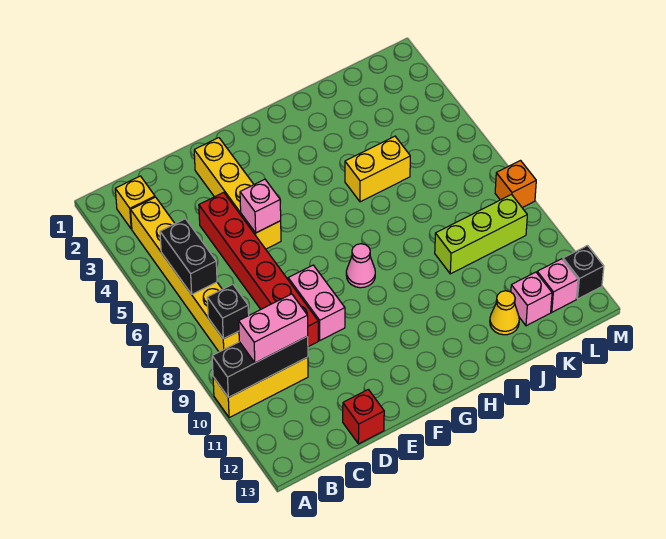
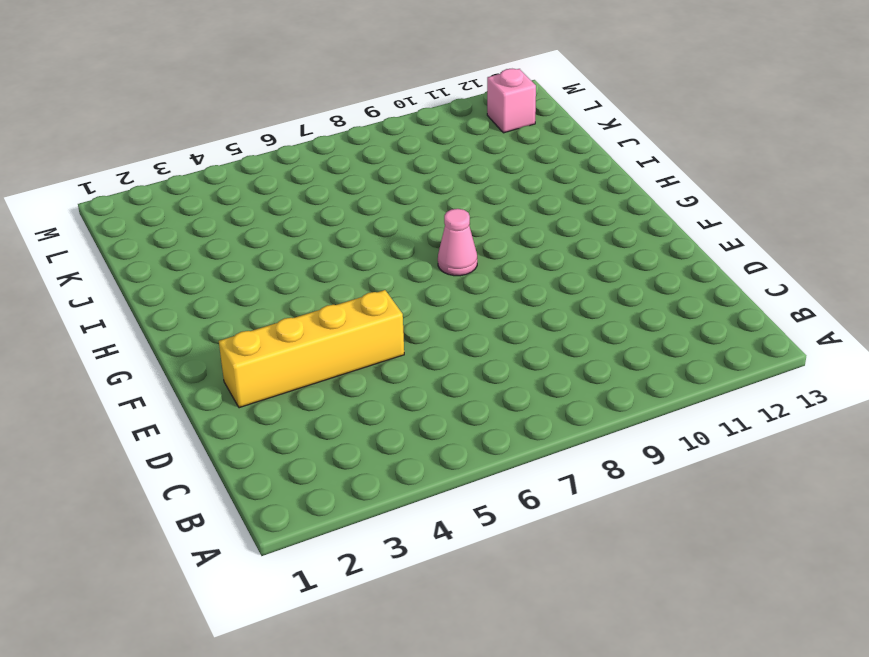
none -> yellow 1x3 brick [213,357,308,418]
none -> yellow 1x1 brick [115,176,155,229]
none -> yellow 1x6 brick [131,197,239,352]

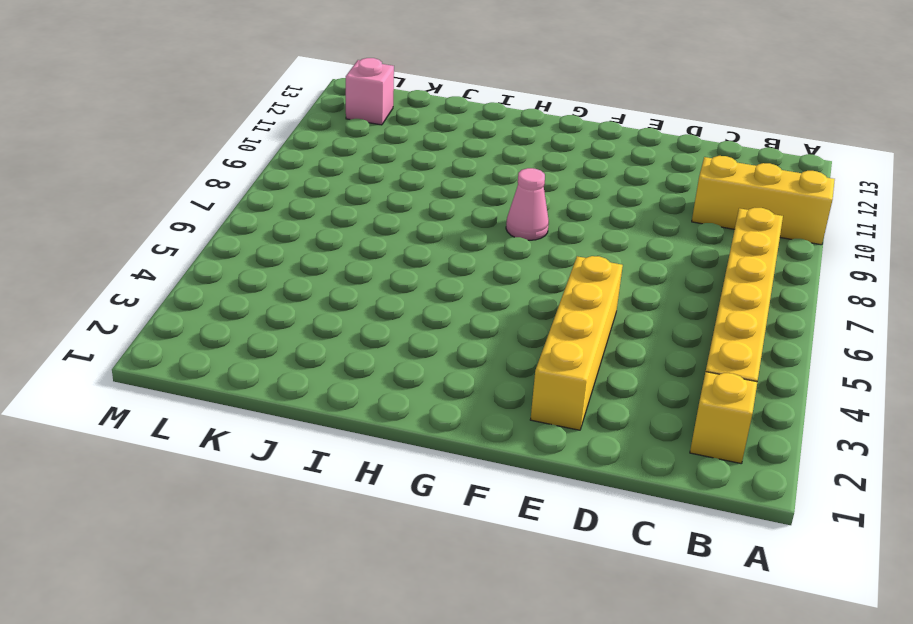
none -> red 1x6 brick [199,192,318,347]
none -> red 1x1 brick [343,390,384,444]
none -> pink 1x2 brick [288,265,345,340]

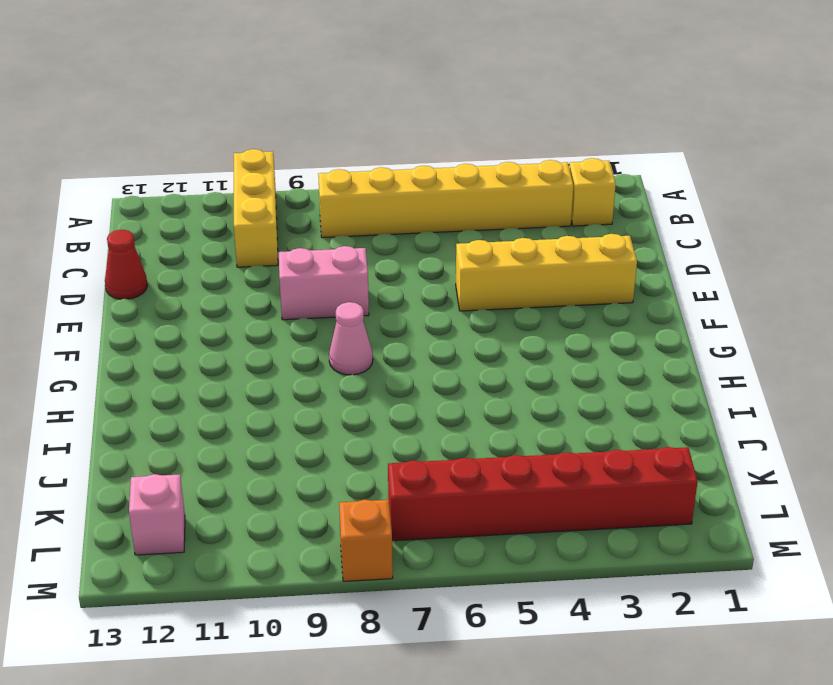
red 1x1 cone [105,230,147,299] -> red 1x1 brick [343,390,384,444]
red 1x6 brick [388,447,698,541] -> red 1x6 brick moved to [199,192,318,347]
none -> yellow 1x2 brick [345,136,410,202]
none -> lime 1x3 brick [435,195,527,274]
none -> yellow 1x1 cone [490,291,519,335]

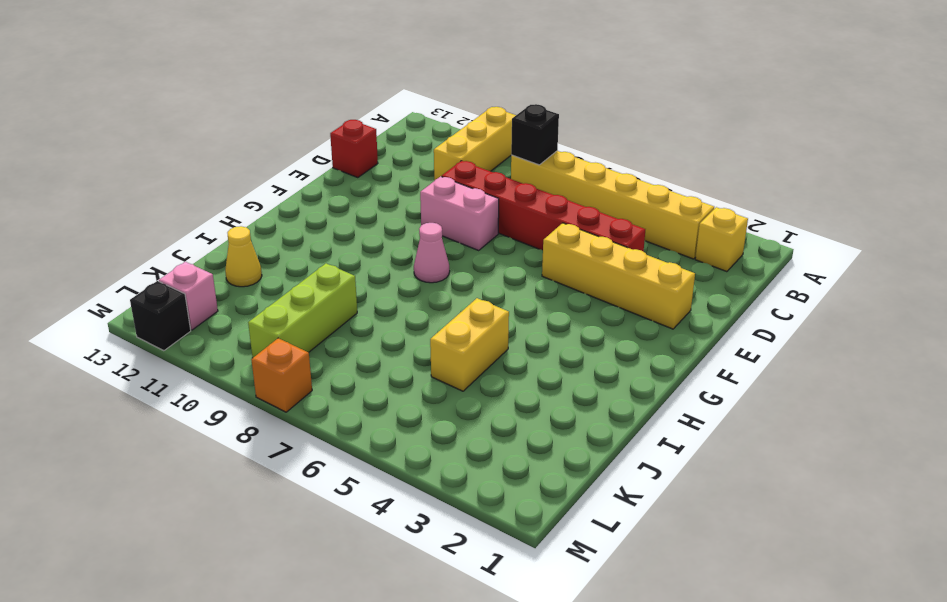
none -> pink 1x1 brick [511,272,552,326]
none -> black 1x3 brick [212,336,308,397]
none -> black 1x2 brick [160,219,217,294]

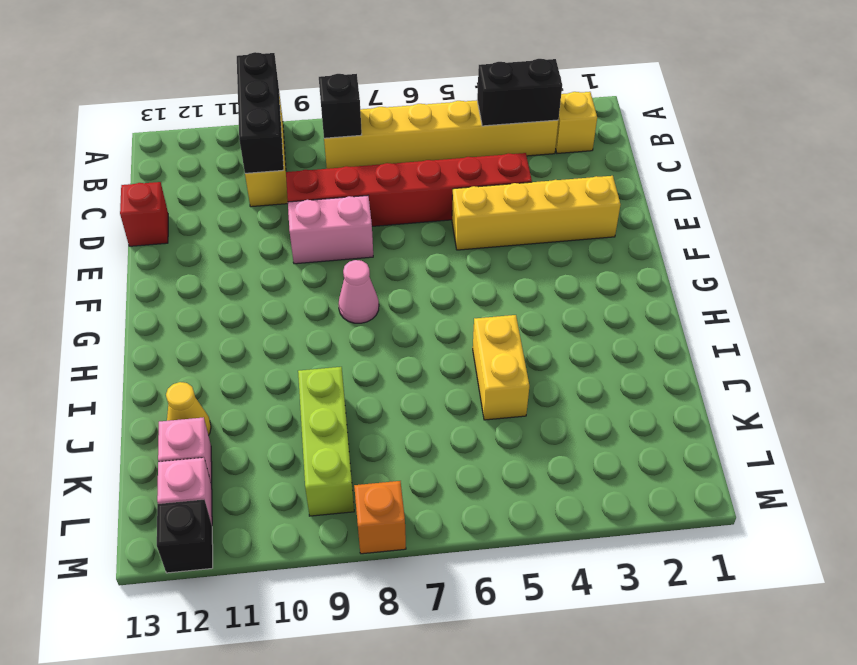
black 1x2 brick [477,59,562,126] -> black 1x2 brick moved to [160,219,217,294]
none -> pink 1x1 brick [240,179,281,233]
none -> pink 1x2 brick [239,294,308,363]

